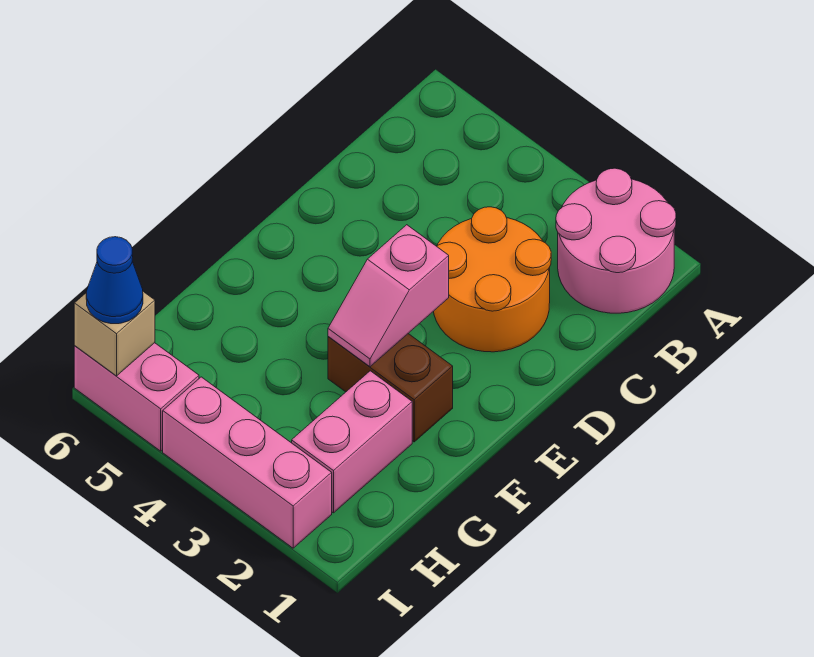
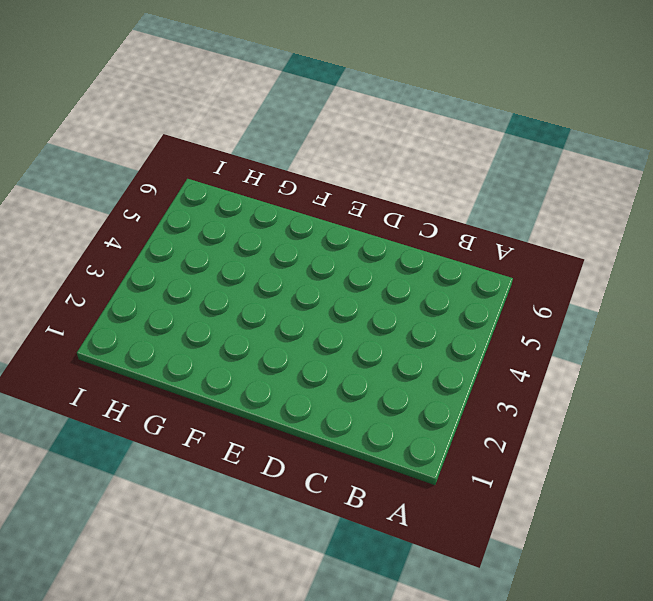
none -> pink 2x2 round brick [556,168,676,313]
none -> orange 2x2 round brick [434,207,551,352]

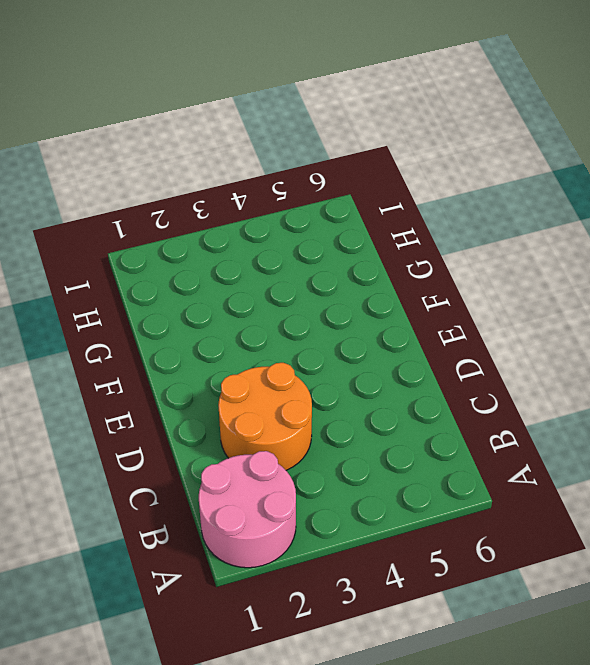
none -> brown 1x2 brick [328,334,453,442]
none -> pink 1x2 brick [292,371,412,513]

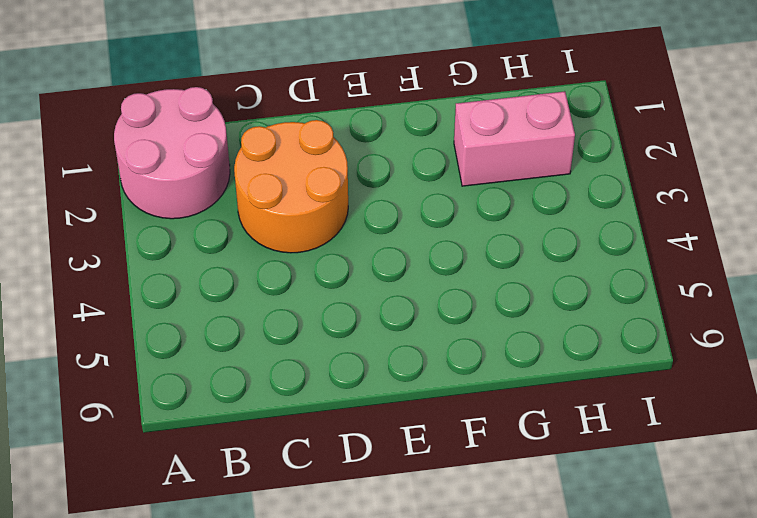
none -> brown 1x2 brick [328,334,453,442]
none -> pink 1x3 brick [163,377,332,548]

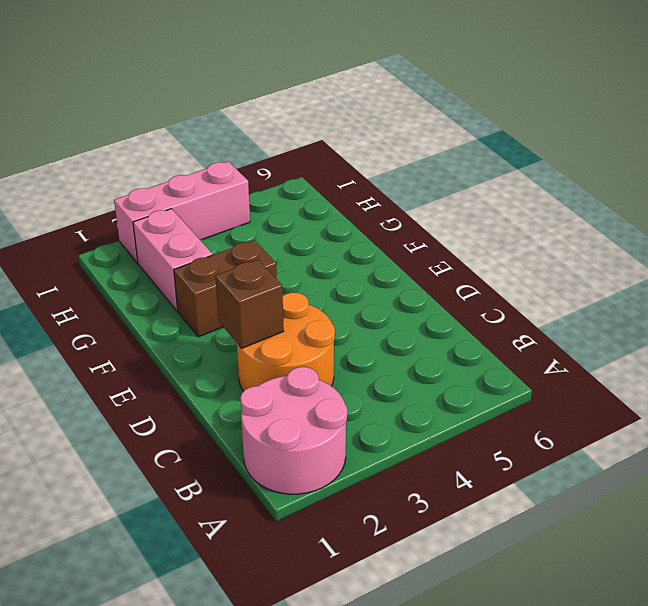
brown 1x1 brick [215,260,284,348] -> none
none -> pink 1x2 brick [74,343,199,451]
none -> pink 1x2 slope [328,225,449,367]

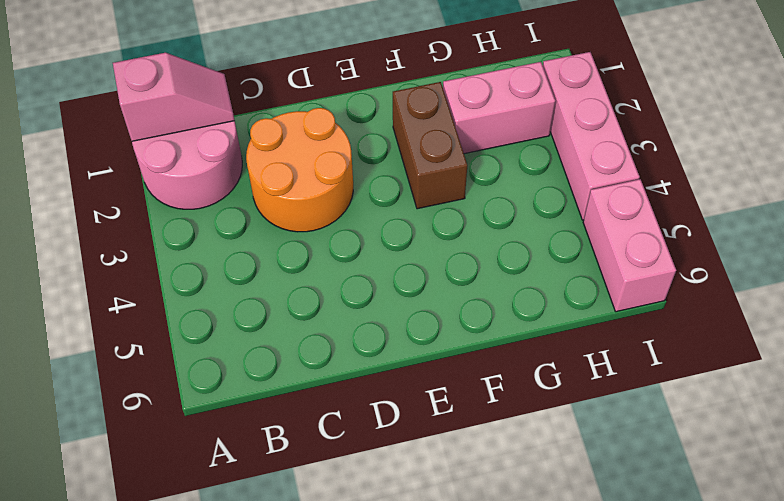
pink 1x2 slope [113,53,235,141] -> pink 1x2 slope moved to [328,225,449,367]
none -> tan 1x1 brick [74,292,155,376]
none -> blue 1x1 cone [86,237,143,324]

